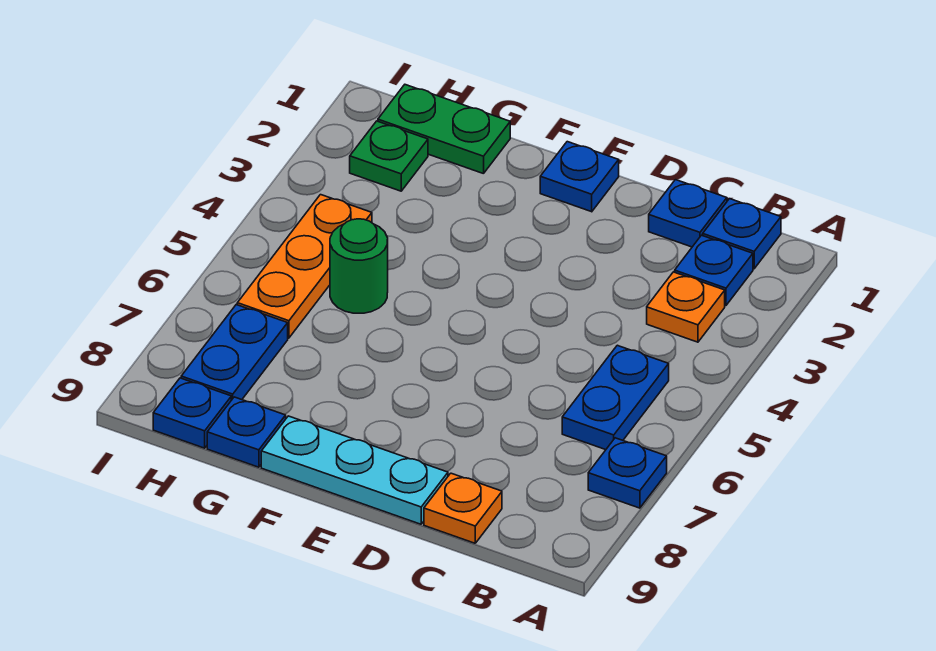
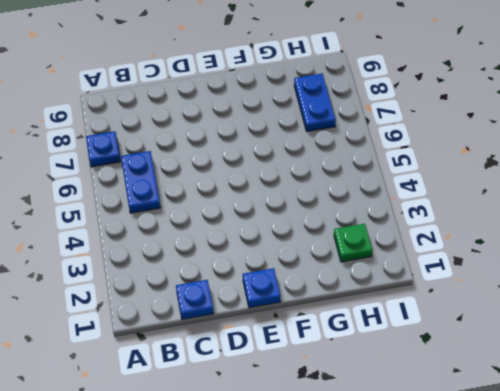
none -> blue 1x1 plate [703,199,781,269]
none -> blue 1x1 plate [675,235,753,305]
none -> orange 1x1 plate [647,272,725,342]

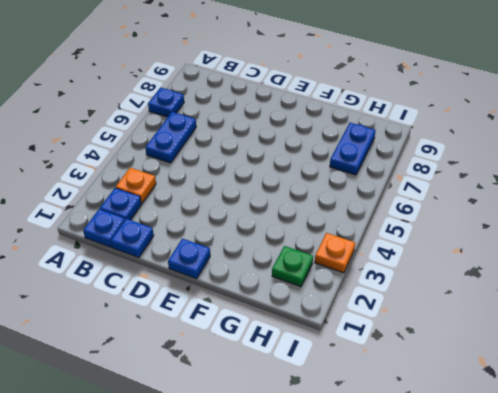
orange 1x1 plate [315,233,355,273] -> orange 1x1 plate moved to [424,473,502,543]
none -> cyan 1x3 plate [261,416,448,524]
none -> green 1x2 plate [378,85,510,174]
none -> green 1x1 round brick [330,219,388,313]

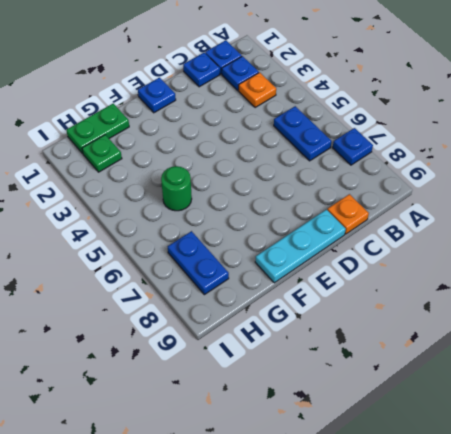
none -> blue 1x1 plate [207,397,286,467]
none -> orange 1x3 plate [237,195,372,338]
none -> blue 1x1 plate [153,378,231,448]

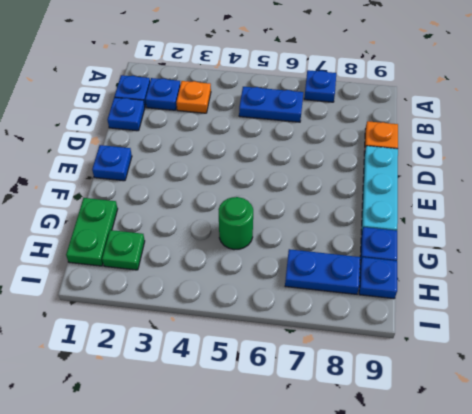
none -> orange 1x3 plate [237,195,372,338]

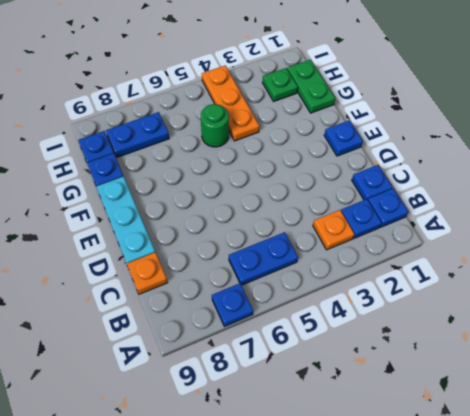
orange 1x3 plate [202,65,259,141] -> orange 1x3 plate turned to [237,195,372,338]

